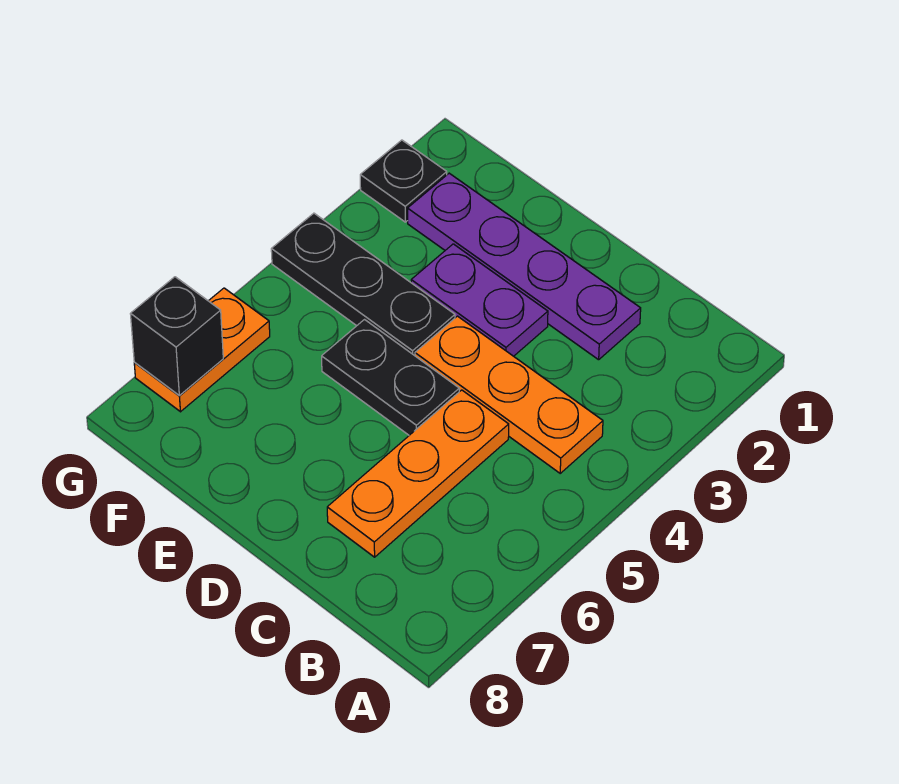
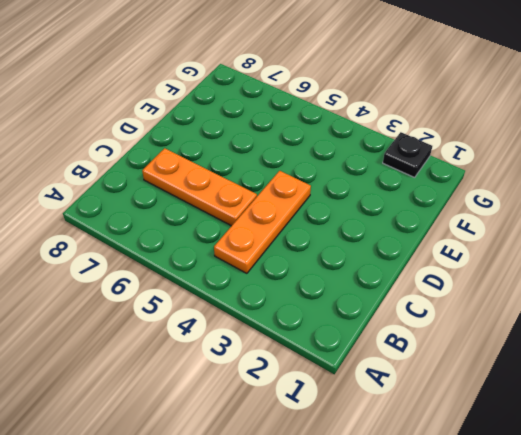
none -> purple 1x4 plate [408,173,641,360]
none -> purple 1x2 plate [411,244,548,356]

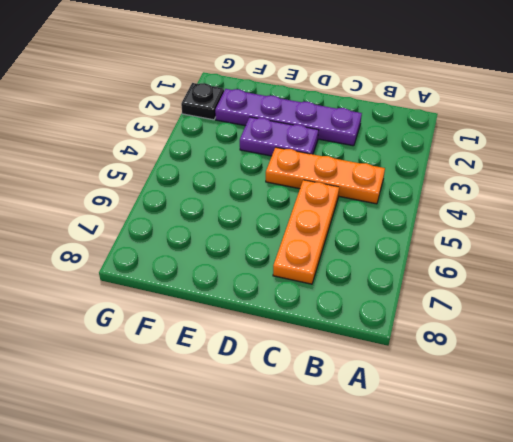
none -> black 1x2 plate [322,320,459,435]
none -> black 1x3 plate [271,213,455,356]

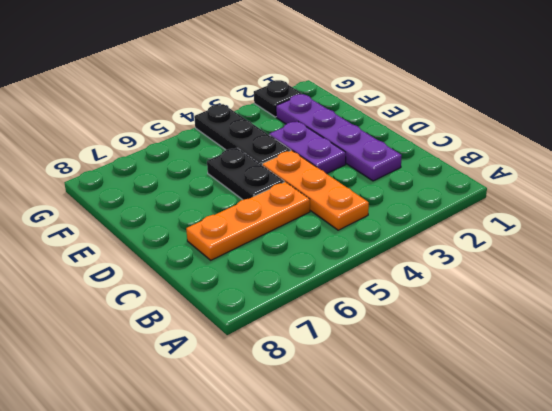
none -> orange 1x2 plate [134,288,270,412]
none -> black 1x1 brick [131,277,223,395]

